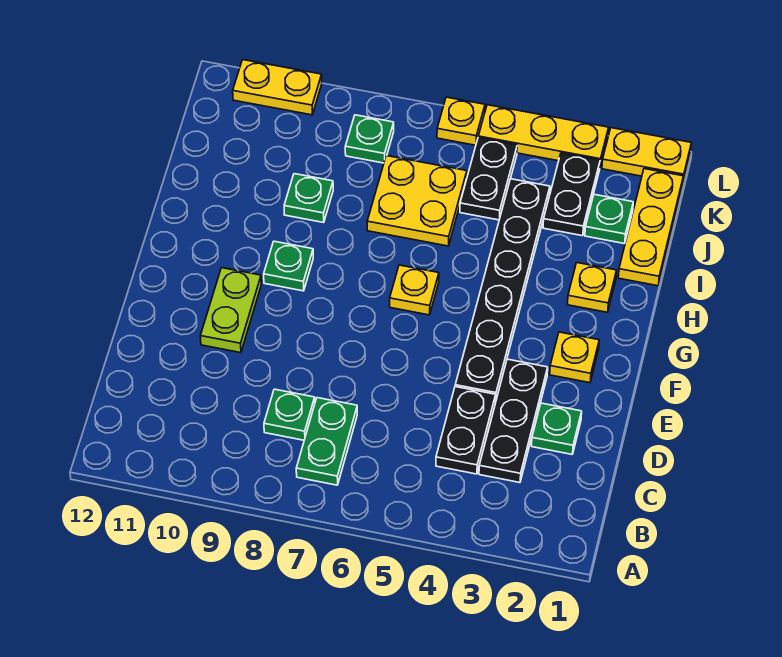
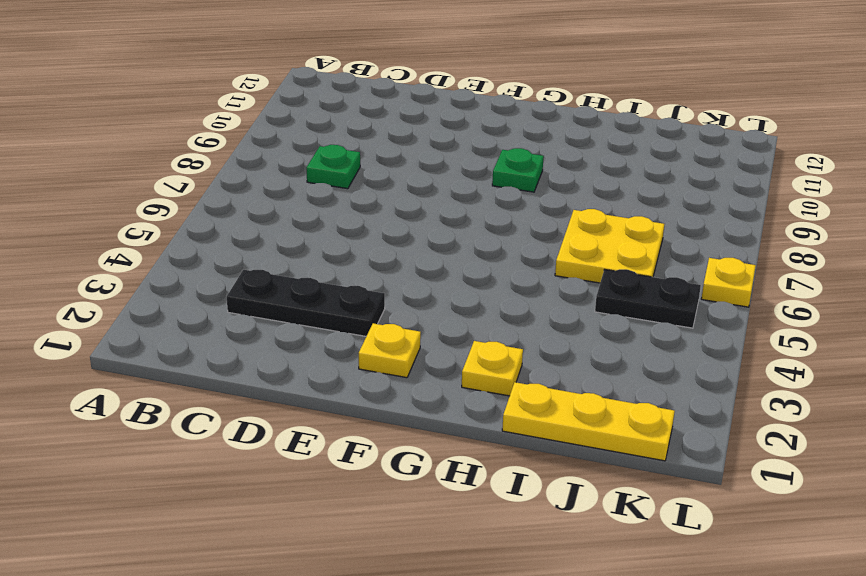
none -> green 1x2 plate [296,398,357,485]
none -> black 1x2 plate [436,387,496,474]
none -> green 1x1 plate [532,403,582,454]

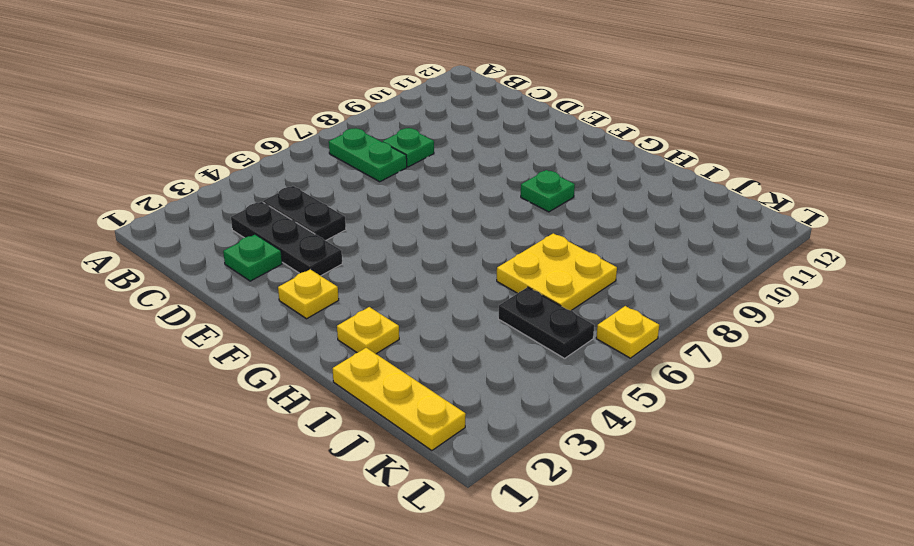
none -> black 1x6 plate [455,179,550,402]
none -> lime 1x2 plate [200,268,261,353]
none -> yellow 1x1 plate [390,265,439,315]

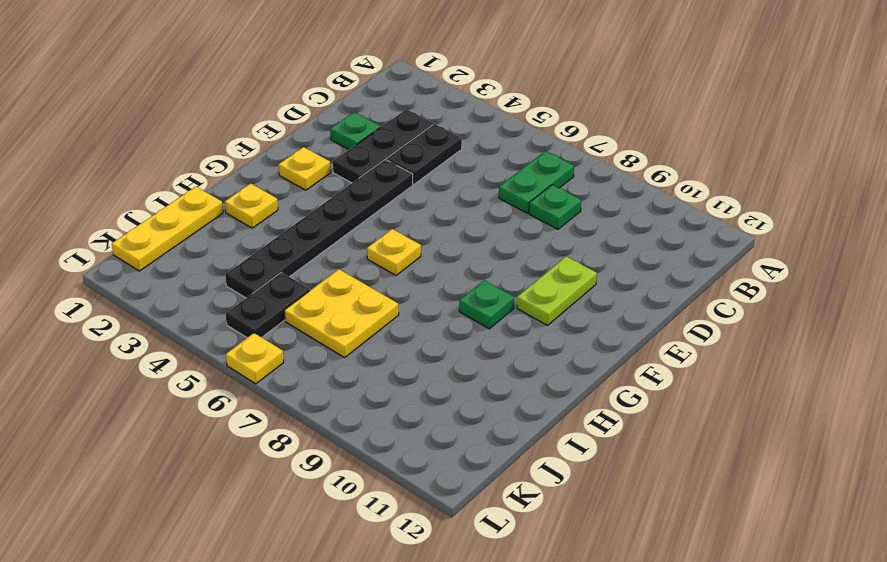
none -> green 1x1 plate [284,174,333,223]
none -> green 1x1 plate [585,194,633,244]
none -> black 1x2 plate [543,153,600,236]

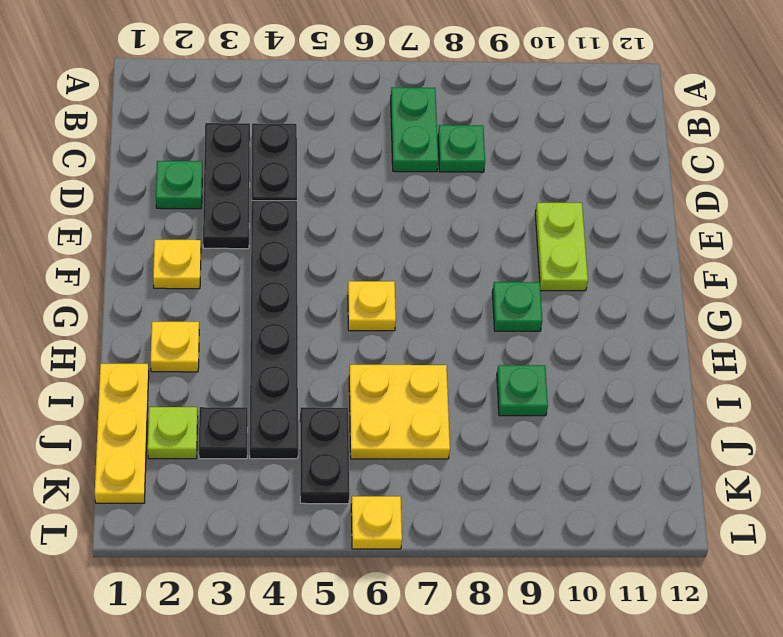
lime 1x1 plate [148,407,198,459] -> green 1x1 plate [585,194,633,244]
black 1x1 plate [199,407,248,459] -> black 1x2 plate [543,153,600,236]
none -> green 1x1 plate [345,115,394,163]
none -> yellow 1x2 plate [602,128,691,182]
none -> yellow 1x3 plate [478,105,609,166]

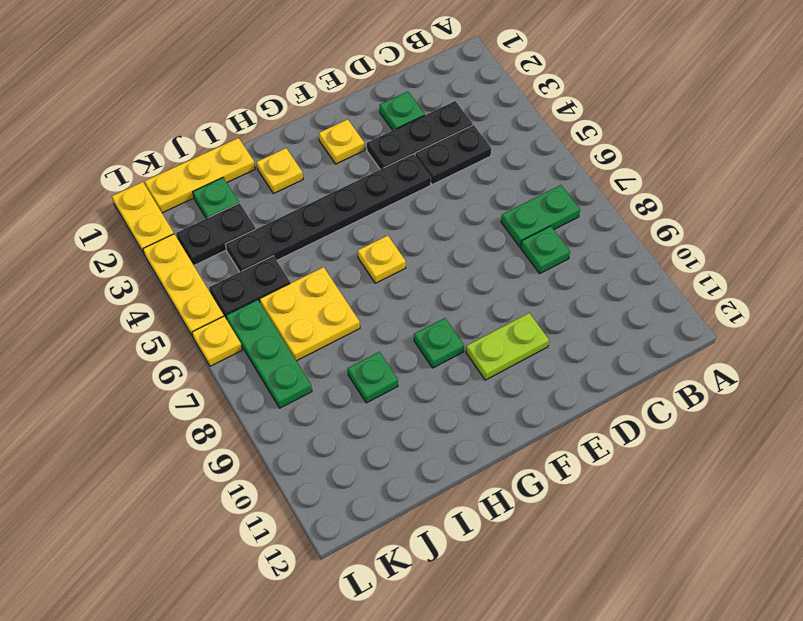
green 1x3 plate [226,300,312,408] -> green 1x1 plate [345,115,394,163]
none -> yellow 1x2 plate [233,60,322,115]

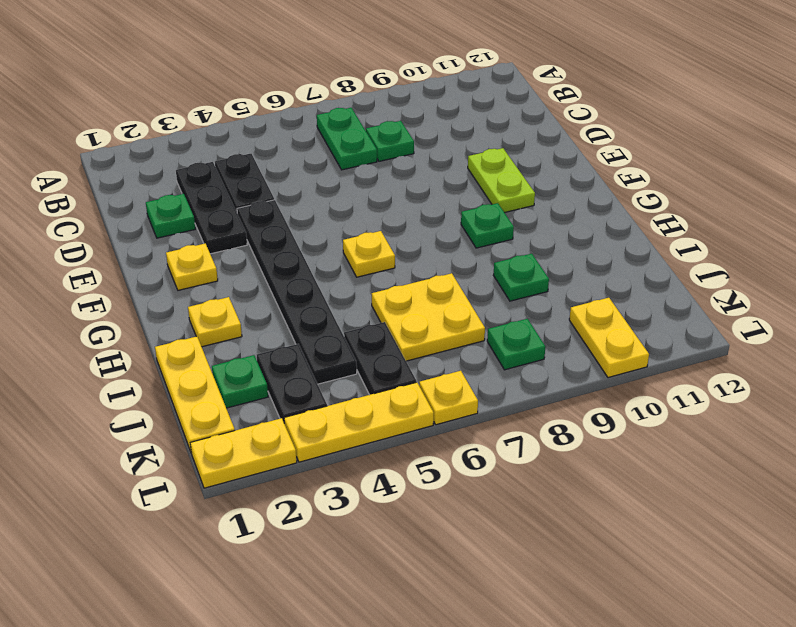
yellow 1x2 plate [569,298,649,378] -> yellow 1x2 plate turned to [233,60,322,115]

